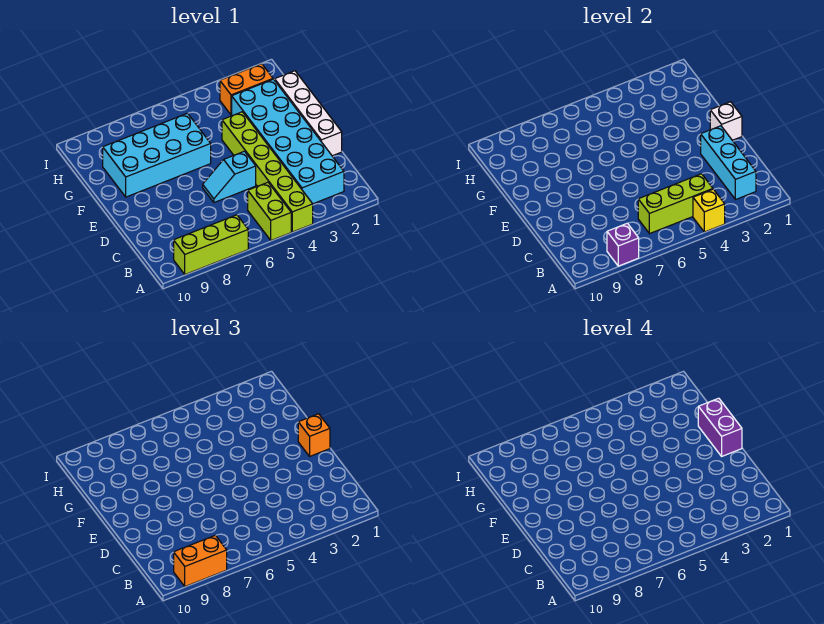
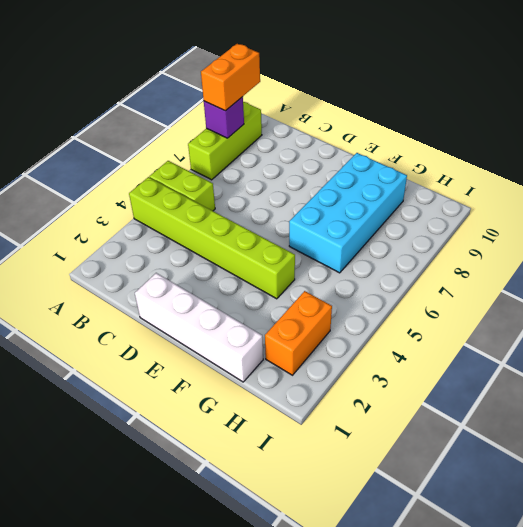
none -> cyan 2x6 brick [232,79,344,204]
none -> cyan 1x2 slope [203,151,256,203]
none -> yellow 1x1 brick [693,189,725,232]

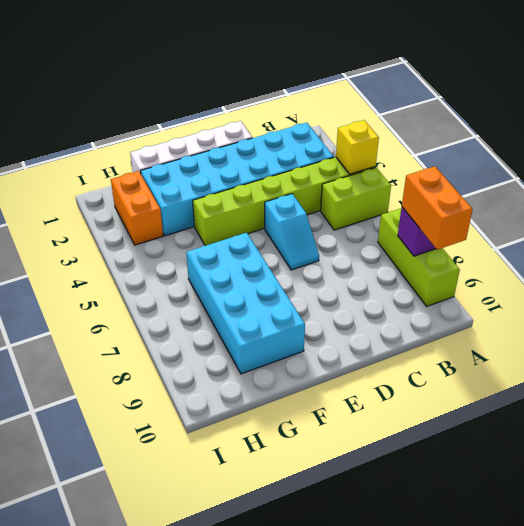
none -> cyan 1x3 brick [701,126,756,200]
none -> lime 1x3 brick [638,174,713,234]
none -> white 1x1 brick [710,102,742,140]

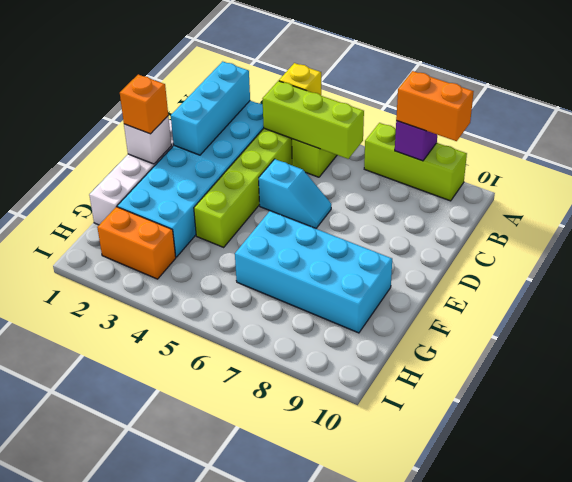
none -> purple 1x2 brick [698,398,742,456]

